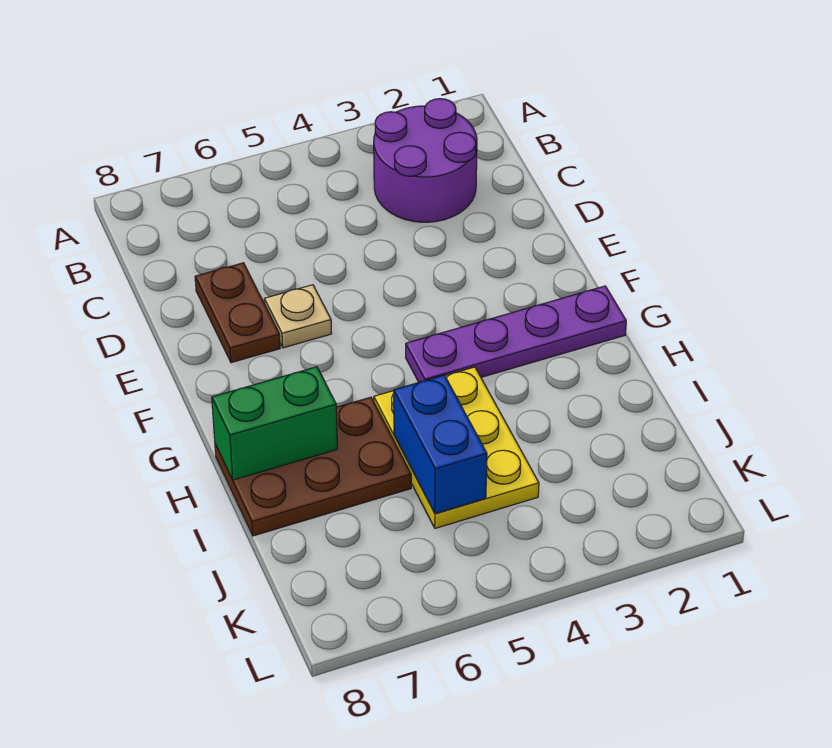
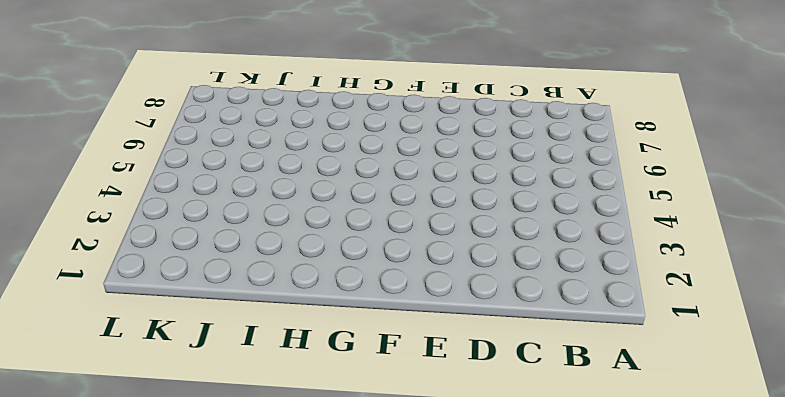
none -> purple 2x2 round brick [374,99,477,222]
none -> brown 1x2 plate [195,263,280,363]

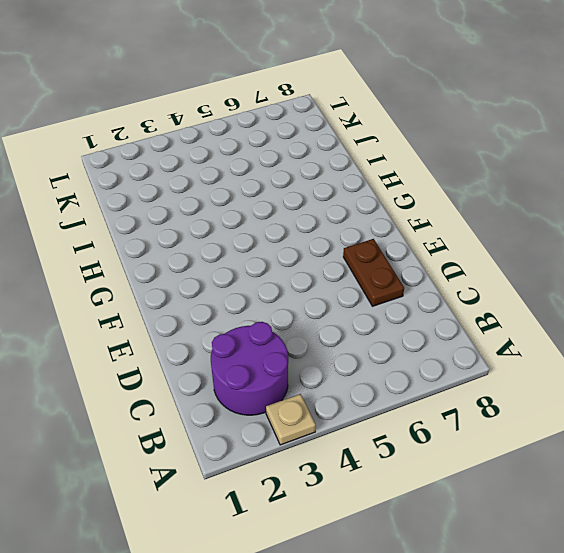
tan 1x1 plate [266,394,316,445] -> tan 1x1 plate moved to [264,285,332,348]
none -> purple 1x4 plate [406,286,626,382]
none -> yellow 2x3 plate [374,367,539,528]

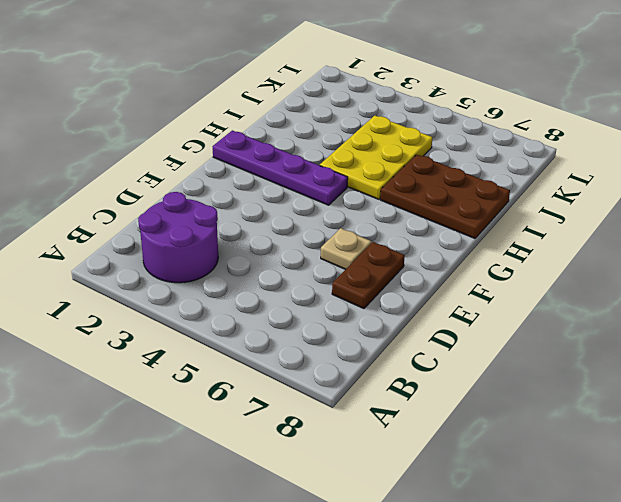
none -> green 1x2 brick [212,367,337,480]
none -> blue 1x2 brick [394,375,487,514]

